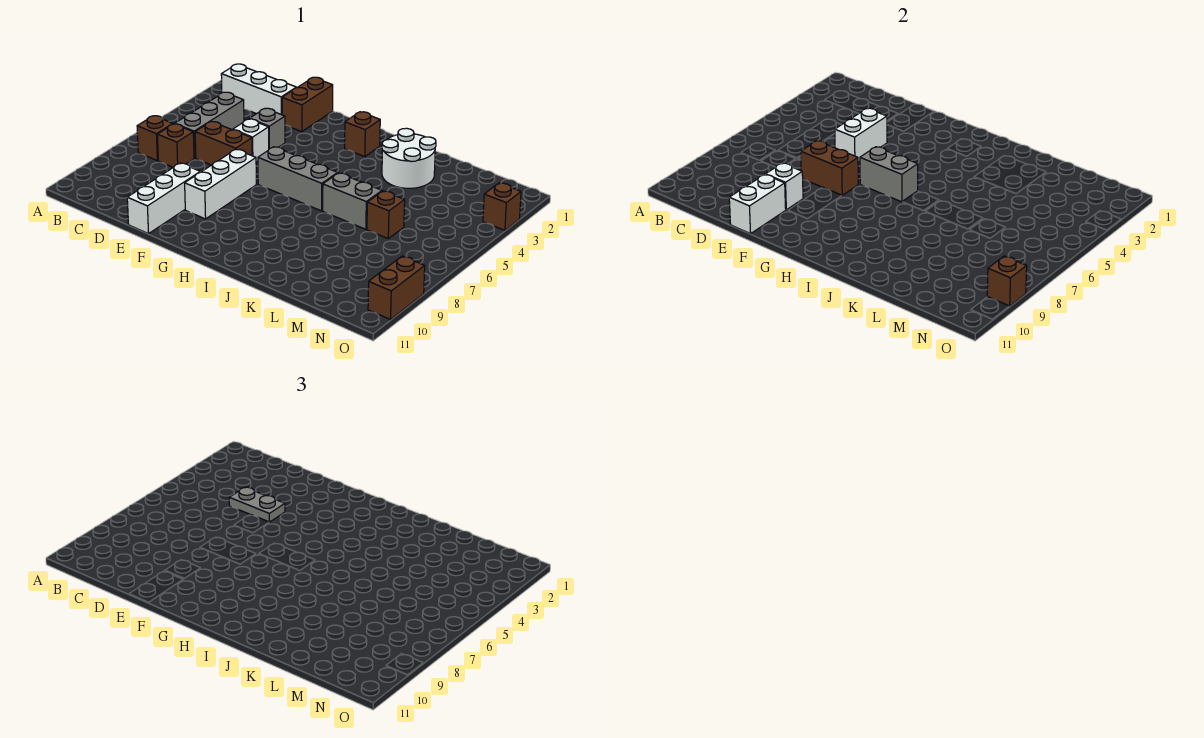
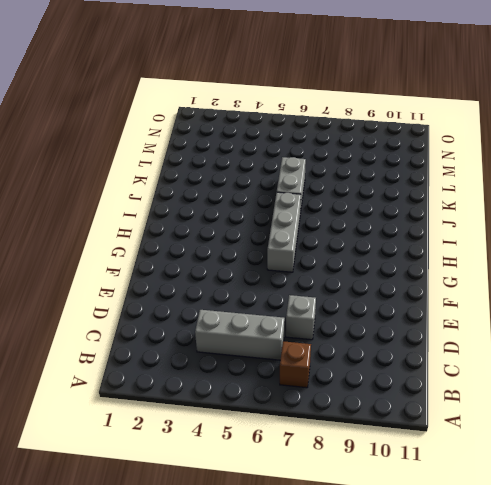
grey 1x1 brick [286,295,316,340] -> grey 1x1 brick moved to [250,108,285,149]
none -> white 1x3 brick [221,64,296,115]
none -> brown 1x1 brick [157,124,194,167]
none -> brown 1x2 brick [195,122,252,165]

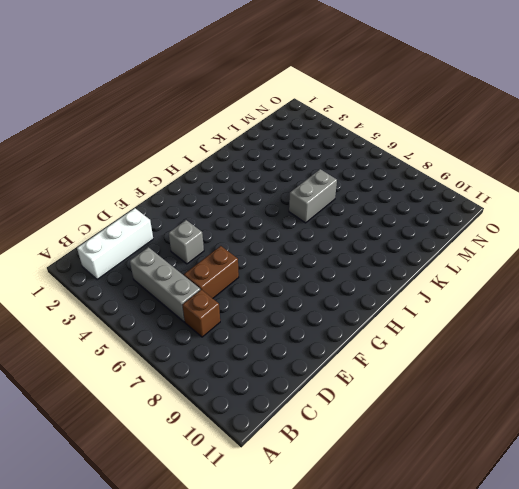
none -> brown 1x1 brick [137,116,173,161]
none -> brown 1x2 brick [282,77,333,132]
none -> white 1x1 brick [233,119,269,162]

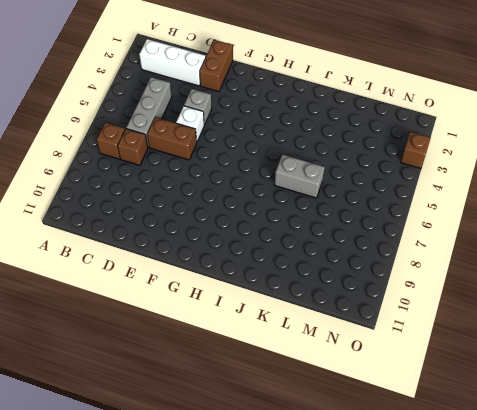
none -> white 1x3 brick [127,163,200,234]
none -> white 1x3 brick [185,149,256,219]
none -> grey 1x3 brick [258,147,338,211]

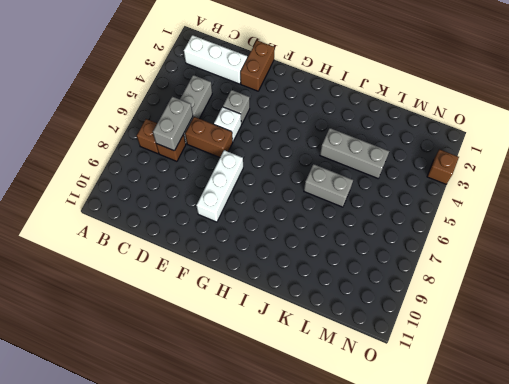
grey 1x2 brick [153,96,193,151] -> grey 1x2 brick turned to [860,147,918,202]
grey 1x3 brick [320,128,389,178] -> grey 1x3 brick moved to [258,147,338,211]
none -> white 1x3 brick [127,163,200,234]
none -> brown 1x1 brick [345,112,380,157]
none -> white 2x2 round brick [382,128,436,188]

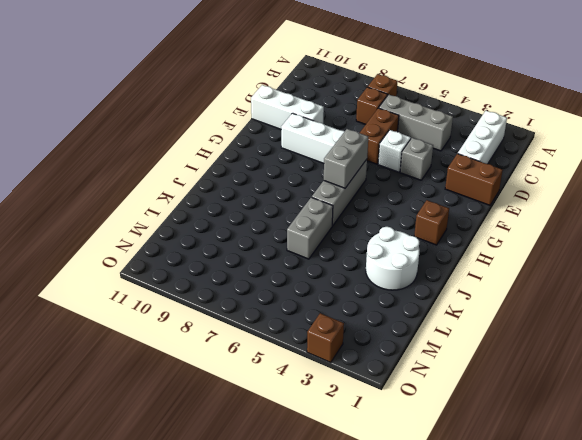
none -> brown 1x1 brick [367,191,405,238]
none -> brown 1x2 brick [368,256,425,320]
none -> white 1x2 brick [835,108,887,162]

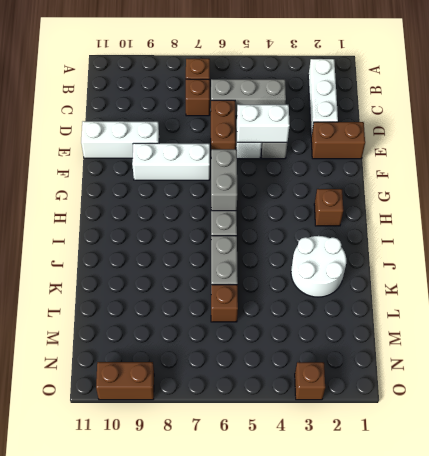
none -> brown 1x2 brick [800,141,858,195]
none -> white 1x1 brick [765,163,803,210]
none -> white 1x2 brick [729,175,786,234]

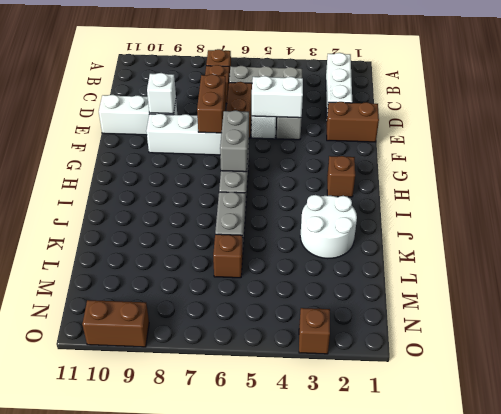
none -> white 1x2 brick [729,175,786,234]
none -> brown 1x1 brick [987,256,1027,306]
none -> grey 1x2 plate [229,487,285,522]

